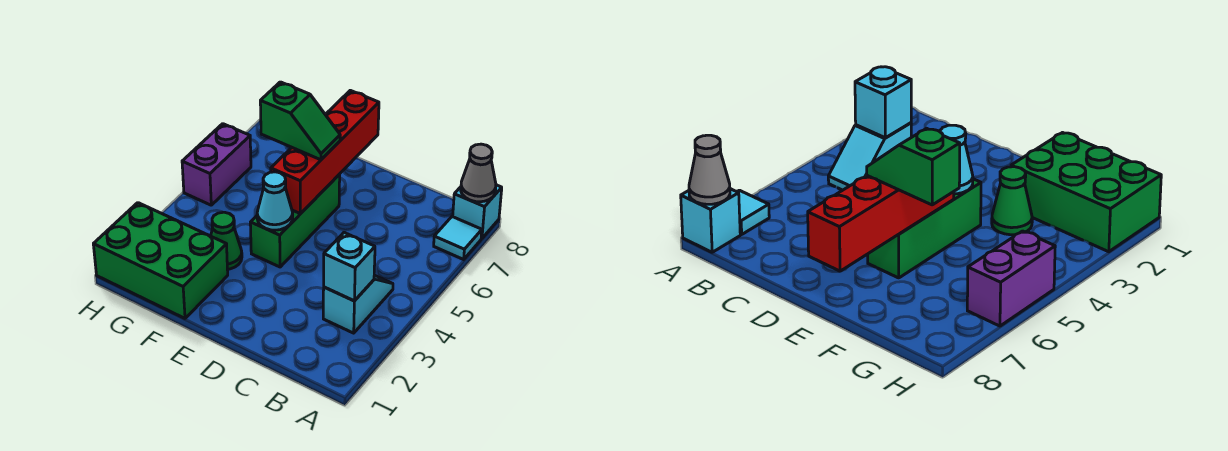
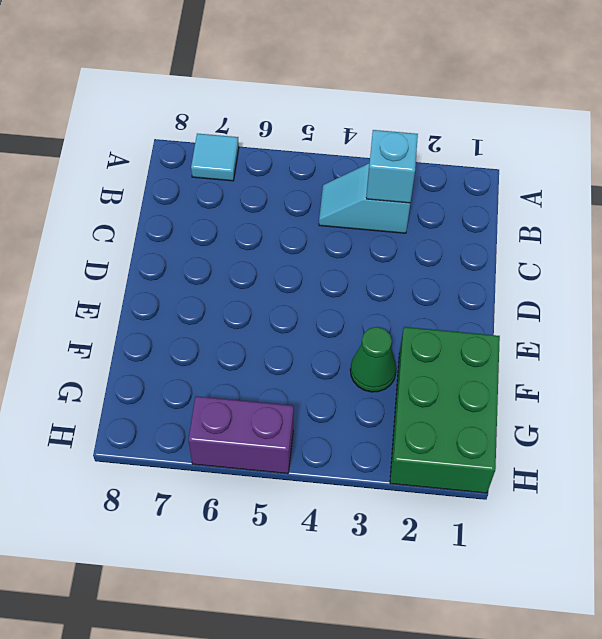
none -> cyan 1x1 brick [453,185,502,238]
none -> green 1x3 brick [250,175,340,267]
none -> grey 1x1 cone [461,144,496,202]

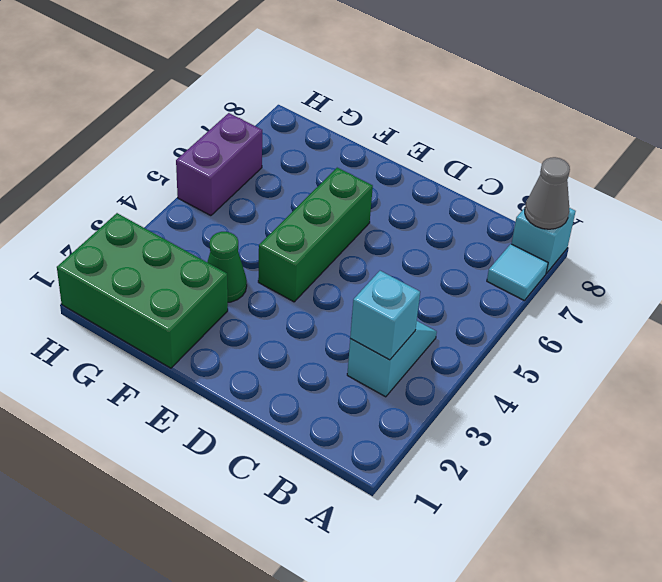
none -> cyan 1x1 cone [257,172,293,230]
none -> red 1x4 brick [271,90,379,214]
none -> green 1x2 slope [260,82,340,160]

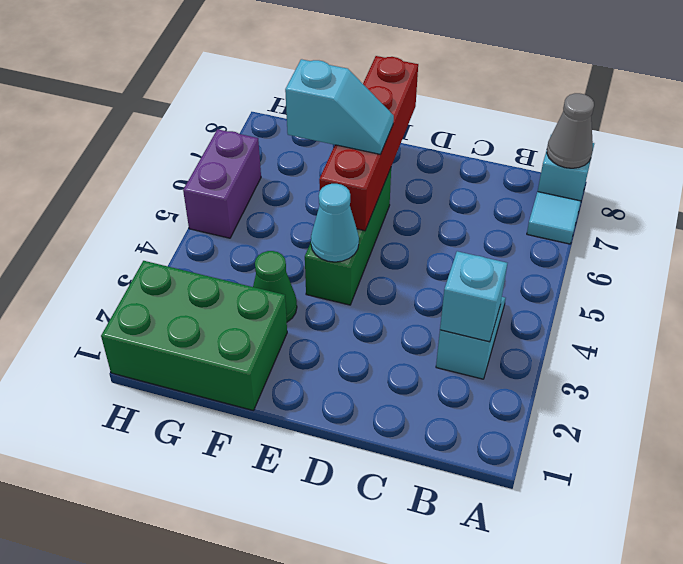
cyan 1x2 slope [285,59,394,155] -> green 1x2 slope [260,82,340,160]

